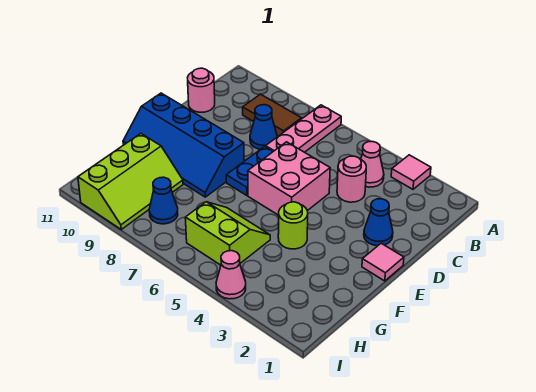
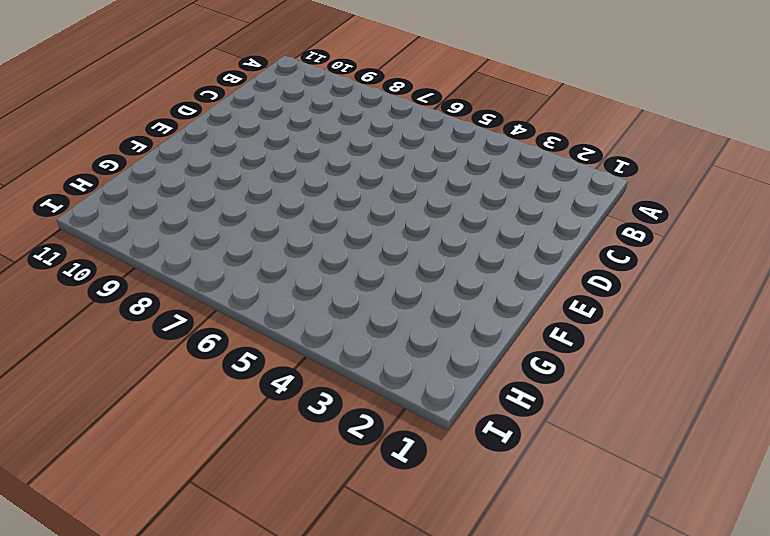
none -> pink 1x1 tile [391,155,431,189]
none -> pink 1x3 plate [266,105,341,152]
none -> pink 1x1 cone [361,142,384,187]

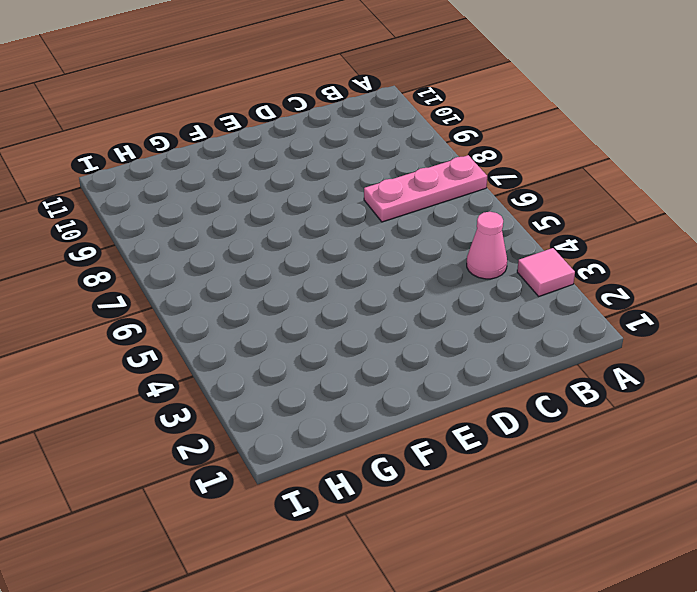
none -> brown 1x2 tile [243,94,302,136]
none -> pink 1x1 round brick [337,156,366,202]
none -> blue 1x1 cone [250,105,277,149]

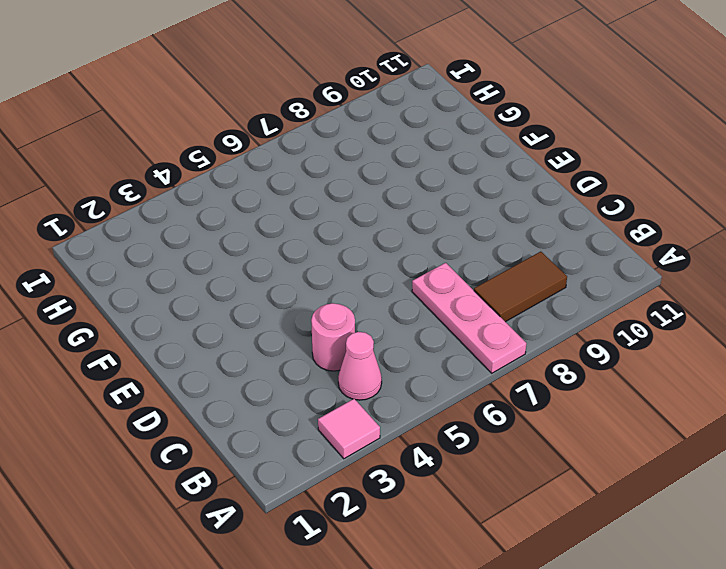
none -> blue 1x1 cone [250,105,277,149]
none -> pink 1x1 round brick [188,68,215,112]
none -> blue 1x1 cone [364,199,393,246]

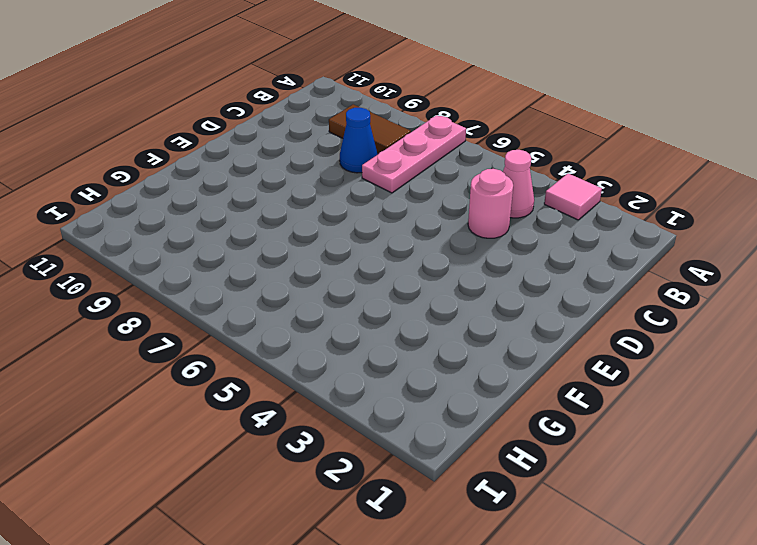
none -> pink 1x1 round brick [188,68,215,112]
none -> blue 1x1 cone [364,199,393,246]
none -> pink 2x2 brick [248,142,330,215]

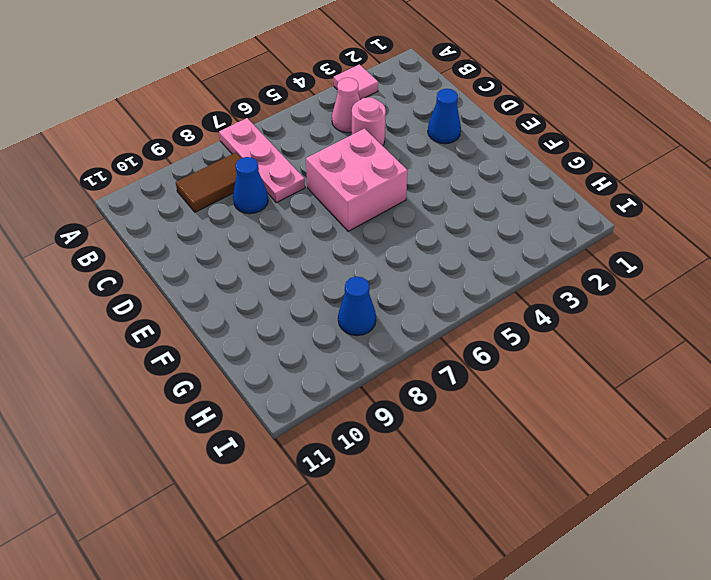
none -> pink 1x1 round brick [188,68,215,112]
none -> blue 1x2 plate [226,147,273,196]
none -> pink 1x1 tile [362,243,404,281]

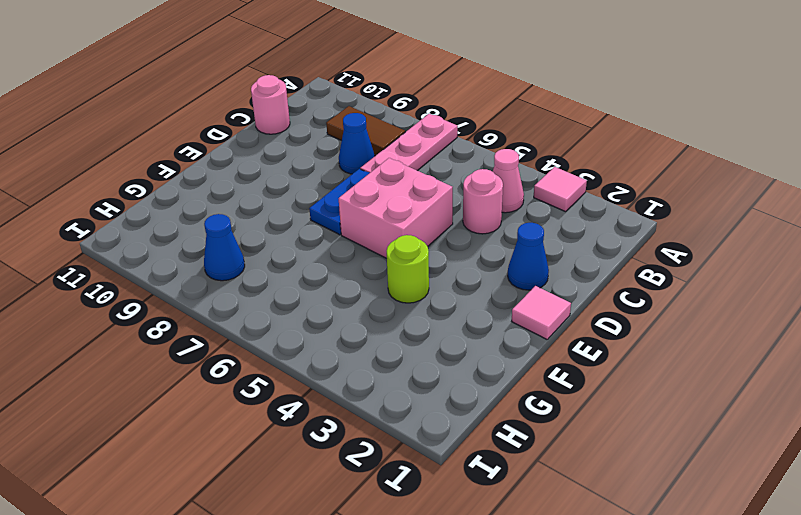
none -> blue 2x4 slope [123,93,244,197]
none -> lime 2x2 slope [185,202,270,265]
none -> lime 2x3 slope [78,134,183,229]

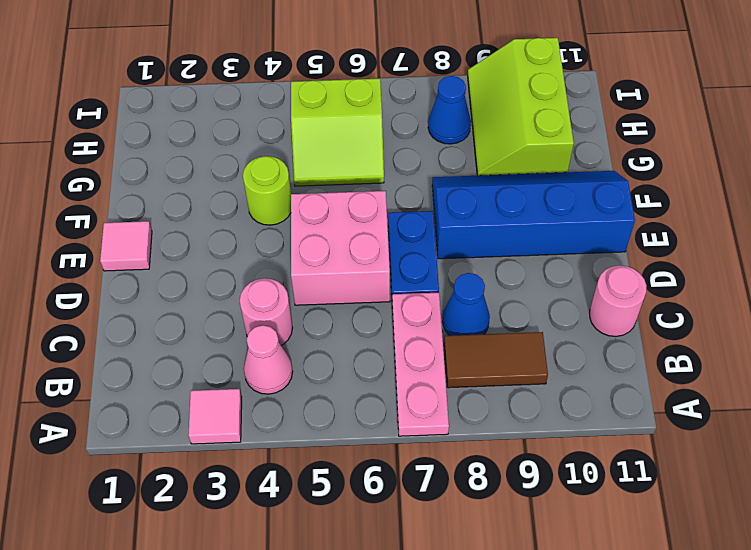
none -> blue 1x1 cone [364,199,393,246]
none -> pink 1x1 cone [216,251,246,299]

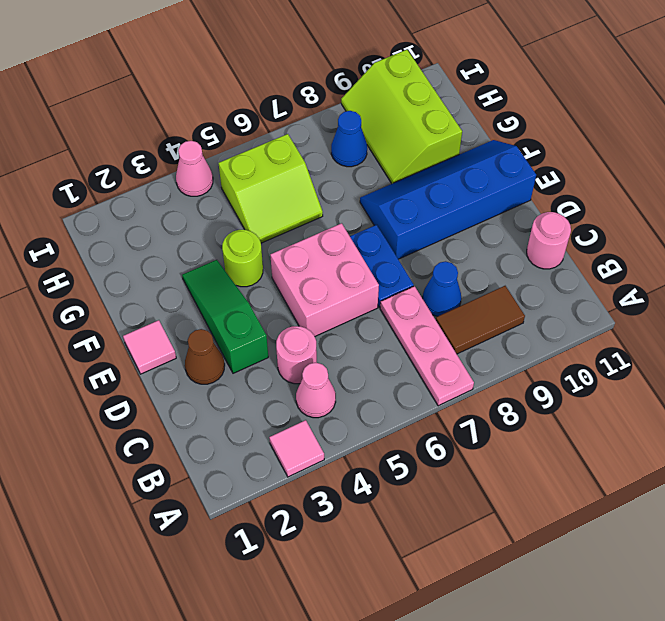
brown 1x1 cone [185,329,225,384] -> blue 1x1 cone [364,199,393,246]
green 1x3 slope [182,260,268,373] -> none

